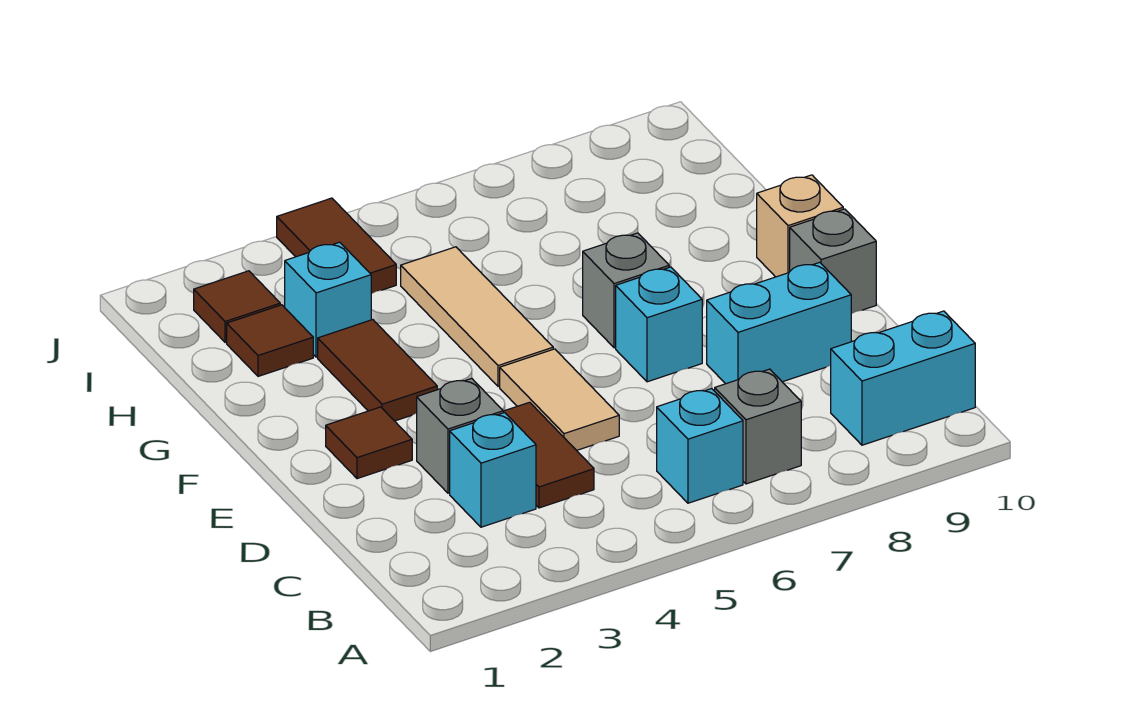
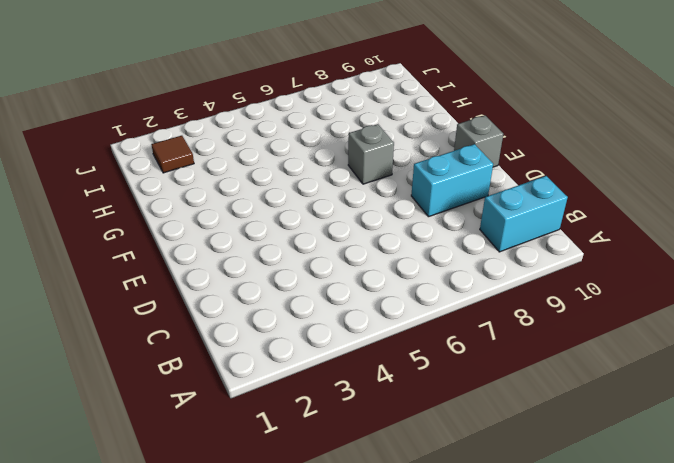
none -> cyan 1x1 brick [657,389,743,503]
none -> grey 1x1 brick [715,369,801,484]
none -> cyan 1x1 brick [450,413,536,527]

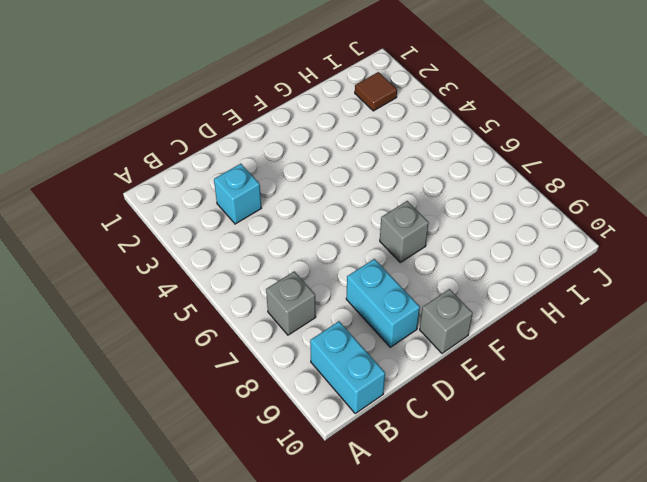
none -> cyan 1x1 brick [657,389,743,503]
none -> brown 1x2 tile [503,402,594,508]
none -> grey 1x1 brick [417,378,503,493]

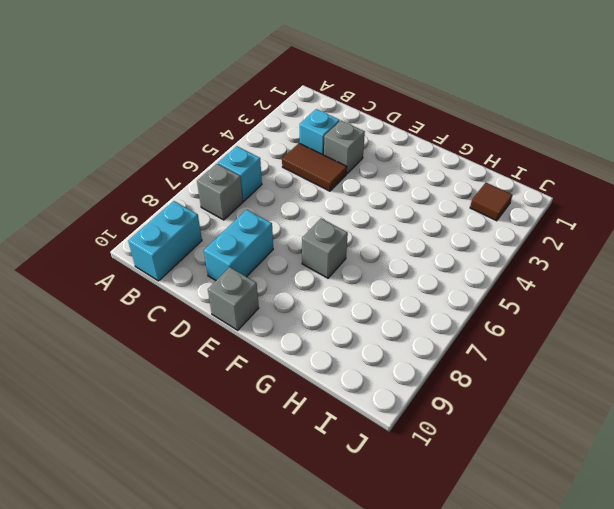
none -> tan 1x2 tile [500,349,619,450]
none -> brown 1x1 tile [326,407,412,479]
none -> cyan 1x1 brick [616,267,702,382]

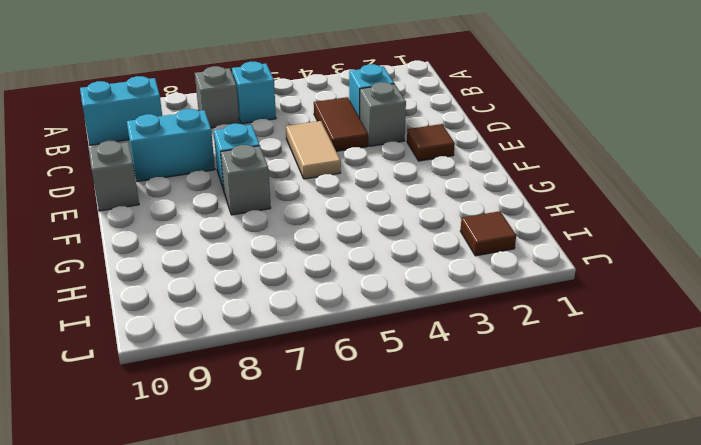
none -> brown 1x2 tile [318,320,437,421]
none -> tan 1x3 tile [401,247,553,386]
none -> tan 1x1 brick [757,175,843,277]

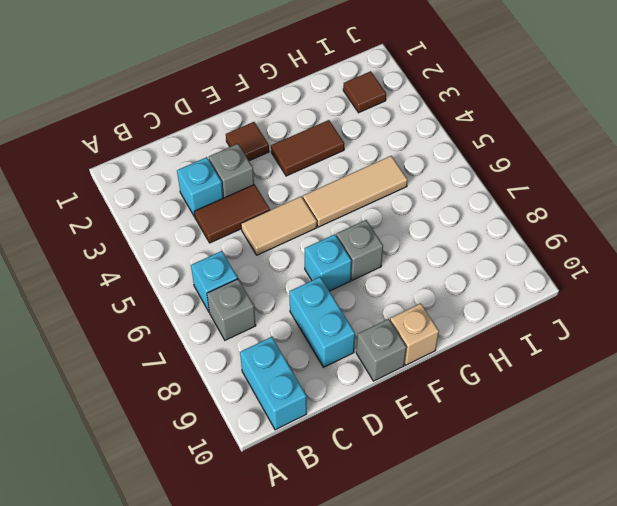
none -> brown 1x1 tile [227,305,313,376]
none -> cyan 1x1 brick [285,242,371,357]
none -> brown 1x2 tile [277,198,396,294]

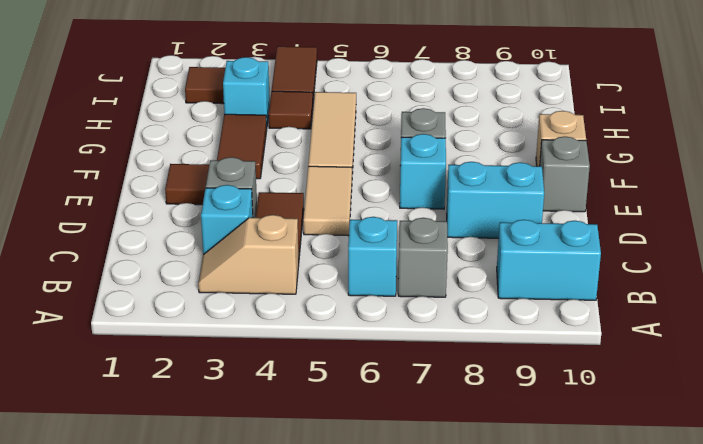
tan 1x2 slope [198,215,299,294] -> none
brown 1x1 tile [269,91,313,129] -> brown 1x1 tile moved to [227,305,313,376]

